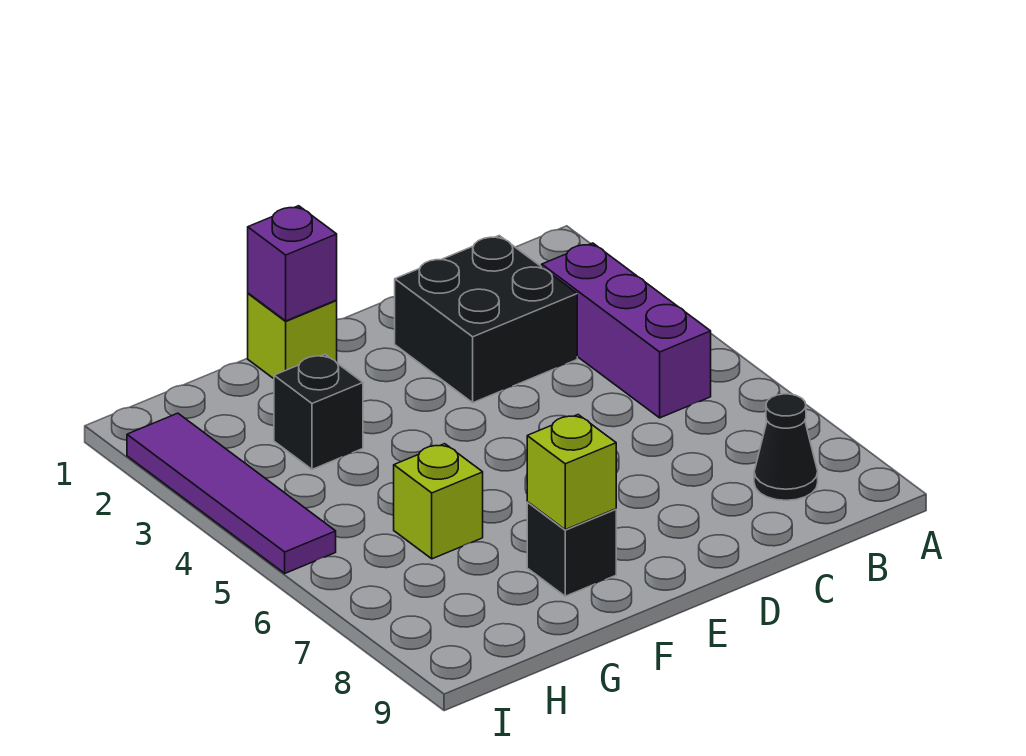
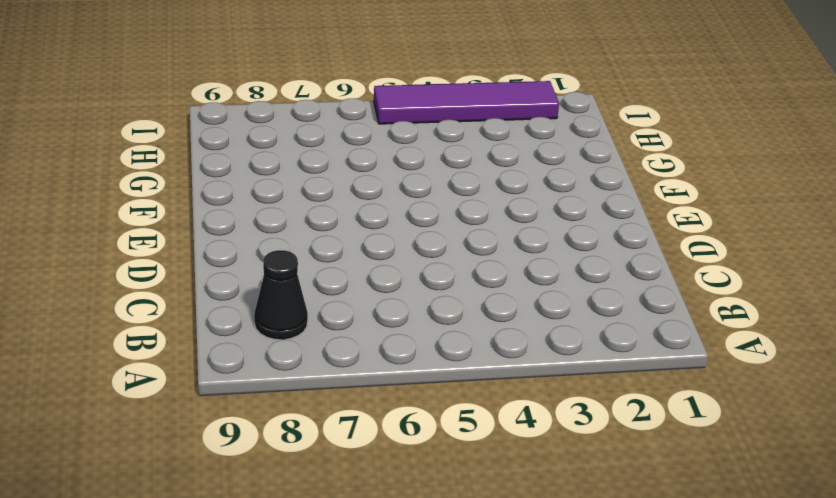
none -> purple 1x3 brick [542,243,711,418]
none -> black 2x2 brick [395,236,577,403]

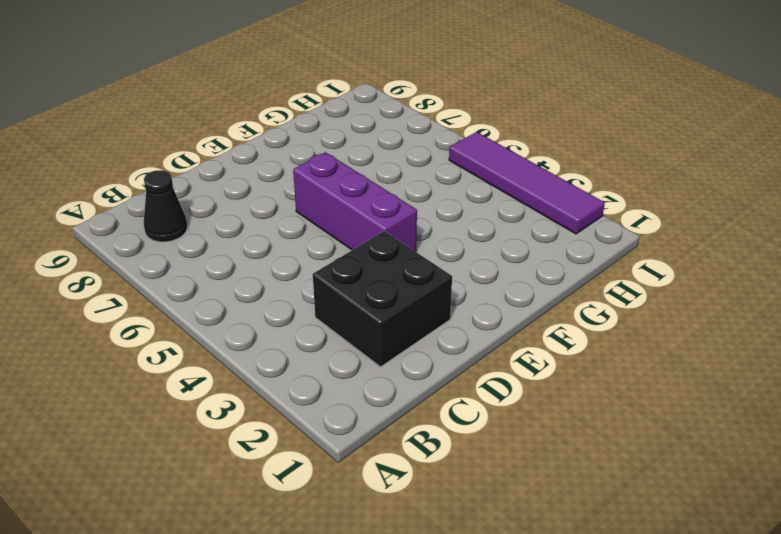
purple 1x3 brick [293,152,417,252] -> purple 1x3 brick moved to [542,243,711,418]
none -> lime 1x1 brick [248,293,337,379]
none -> black 1x1 brick [527,502,616,596]

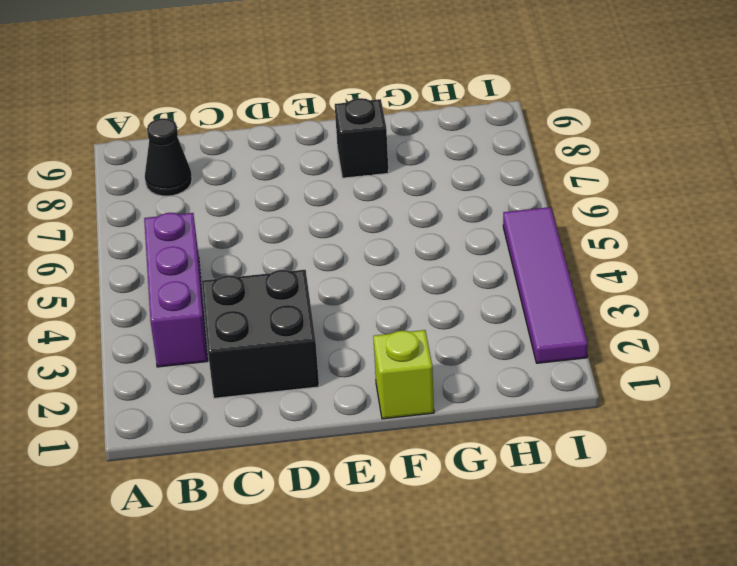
none -> black 1x1 brick [274,354,363,469]
none -> lime 1x1 brick [394,444,483,559]

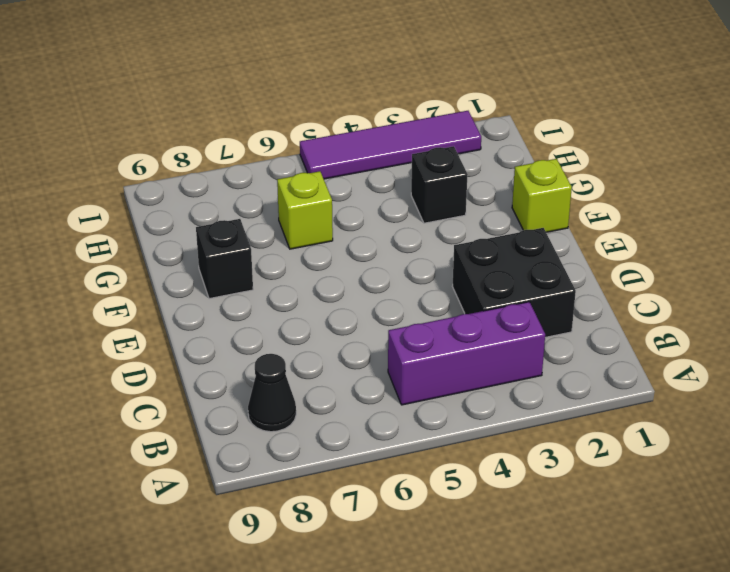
none -> purple 1x1 brick [248,206,337,321]
none -> lime 1x1 brick [527,415,616,530]

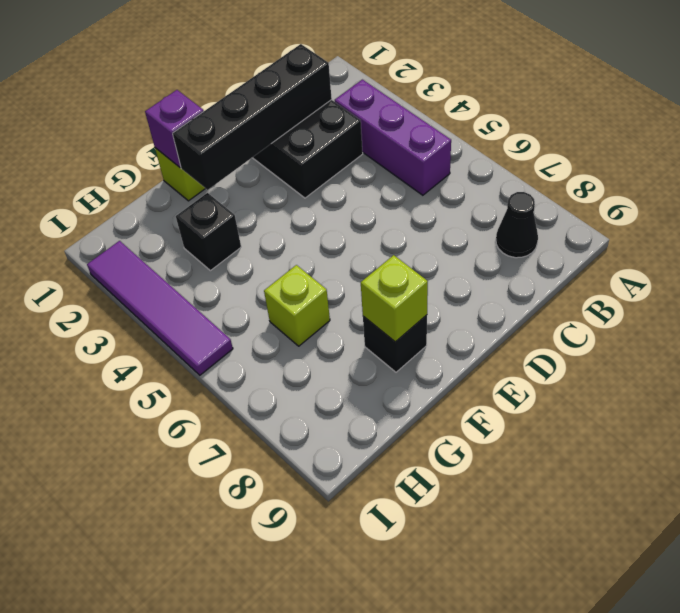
black 1x4 brick [173,44,332,190] -> none

